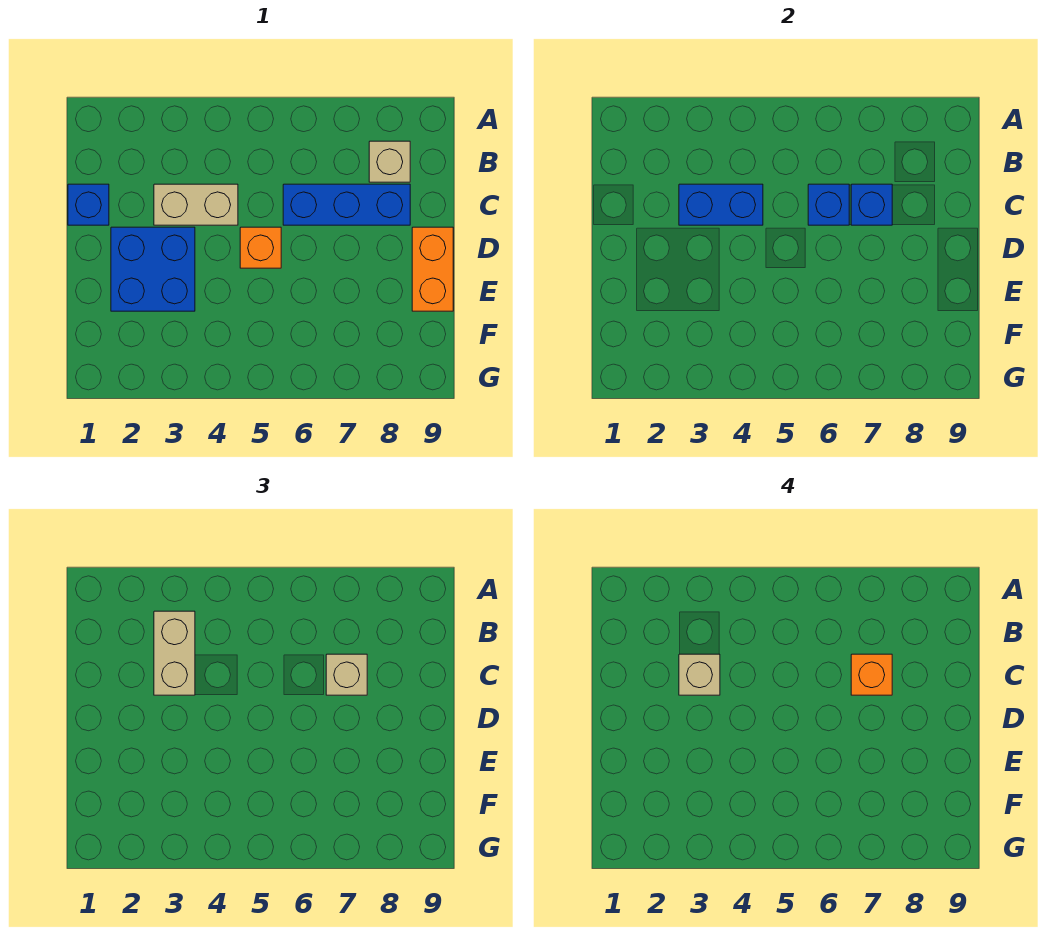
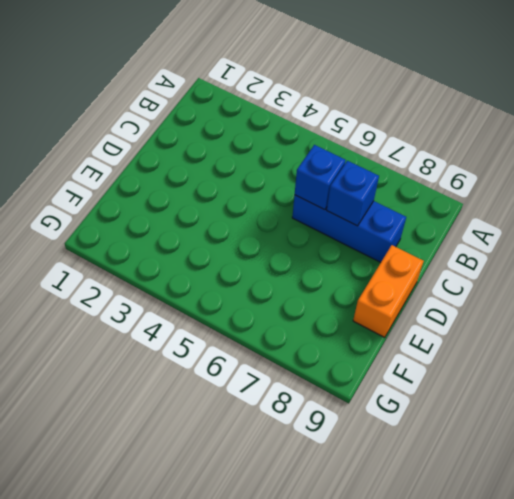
none -> tan 1x1 brick [369,141,410,182]
none -> blue 1x1 brick [68,184,109,225]
none -> tan 1x2 brick [154,184,238,225]

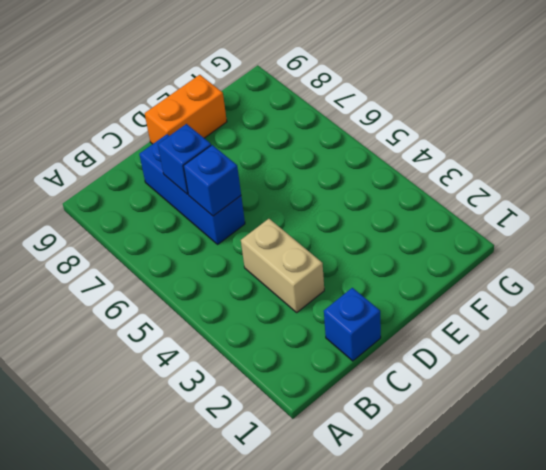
none -> tan 1x1 brick [369,141,410,182]
none -> blue 2x2 brick [111,227,195,311]
none -> orange 1x1 brick [240,227,281,268]

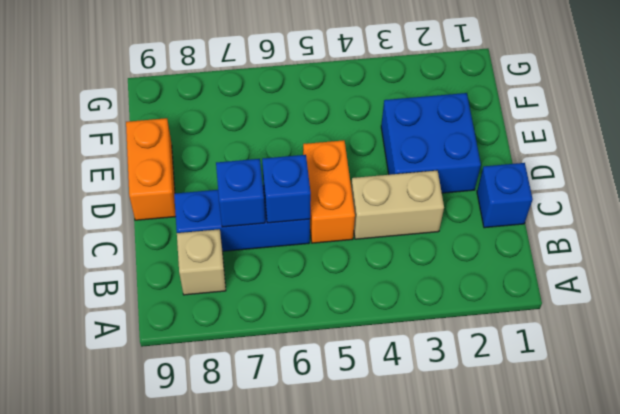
orange 1x2 brick [303,140,355,243] -> orange 1x1 brick [240,227,281,268]
none -> blue 1x2 brick [679,184,763,225]
none -> tan 1x2 brick [154,611,195,695]
none -> tan 1x1 brick [326,654,367,695]

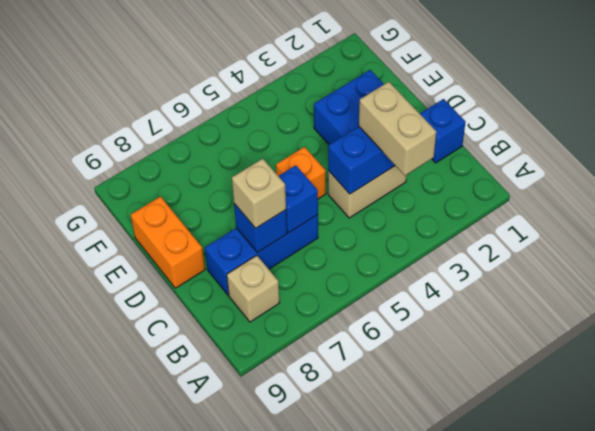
none -> tan 1x1 brick [679,654,720,695]
none -> orange 1x1 brick [851,654,892,695]

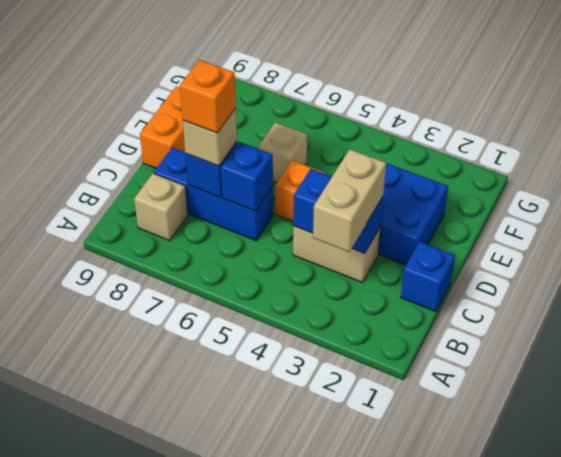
tan 1x1 brick [259,123,307,183] -> tan 1x1 brick moved to [679,654,720,695]

